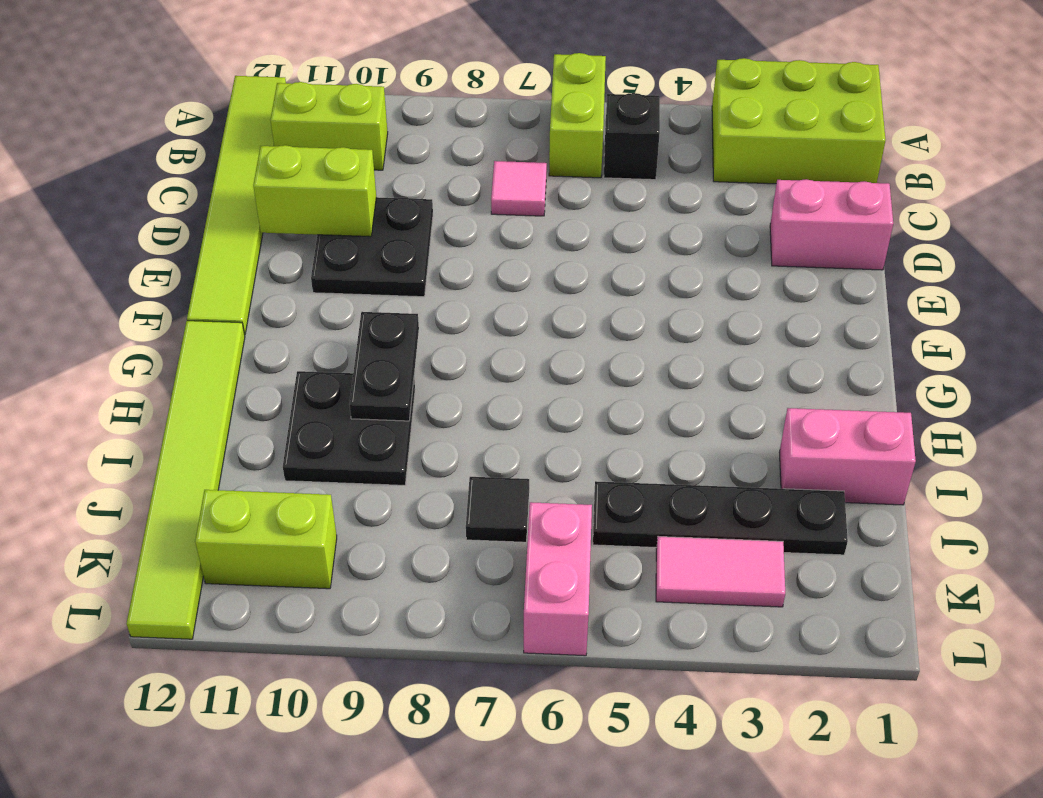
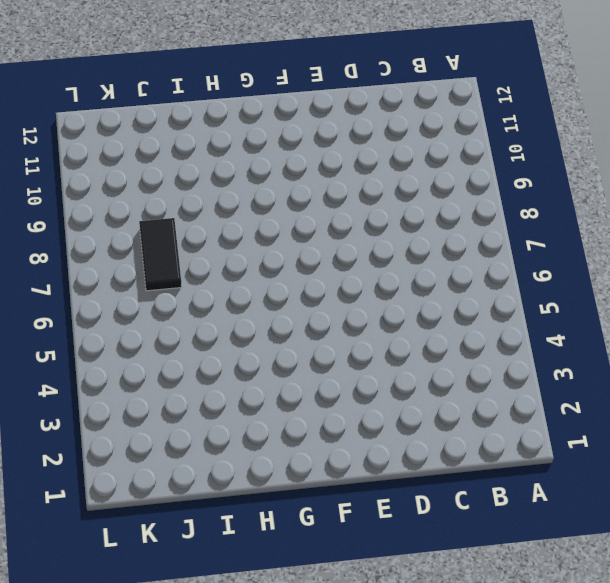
black 1x2 tile [139,218,182,291] -> black 1x1 tile [466,477,529,542]
none -> lime 2x3 brick [712,58,886,184]
none -> lime 1x2 brick [549,53,606,178]
none -> lime 1x6 tile [187,76,286,335]

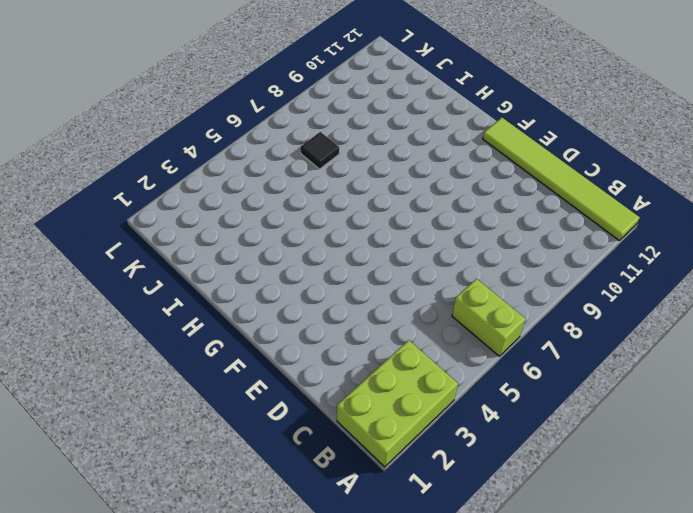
none -> black 1x1 brick [604,93,660,180]
none -> lime 1x2 brick [270,82,388,170]
none -> pink 1x1 tile [491,161,547,216]

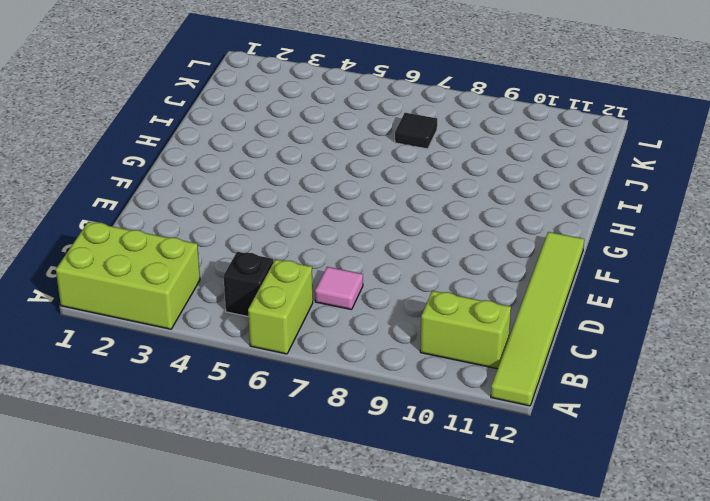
none -> pink 1x2 brick [770,179,893,270]
none -> black 2x2 plate [311,197,433,297]
none -> lime 1x6 tile [126,321,245,639]

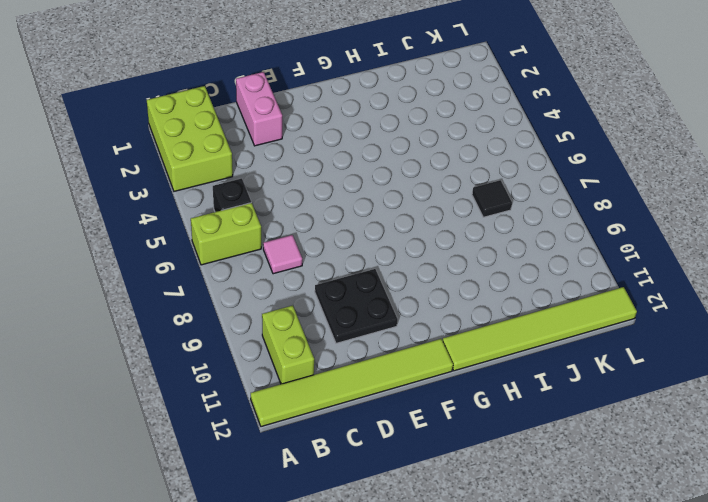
none -> black 2x2 plate [283,371,415,485]
none -> pink 1x2 brick [779,408,916,505]
none -> black 1x4 plate [593,481,848,555]

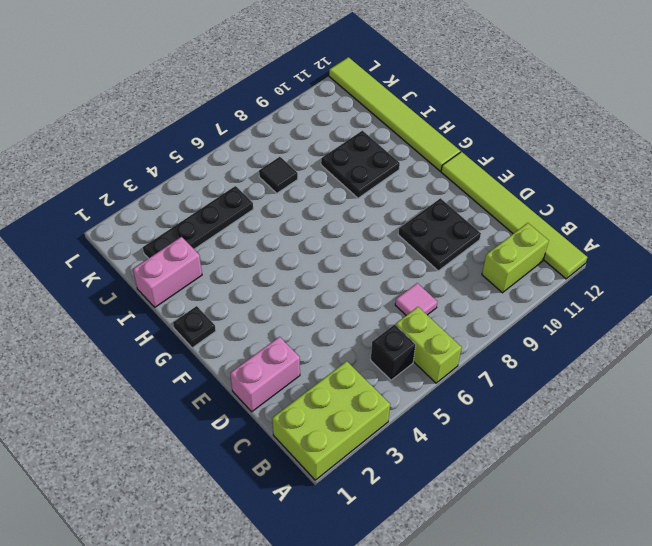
black 1x1 plate [173,306,216,348] -> none
none -> pink 1x2 tile [656,536,785,607]
none -> pink 1x2 brick [524,502,592,656]
none -> lime 1x2 brick [195,490,337,589]

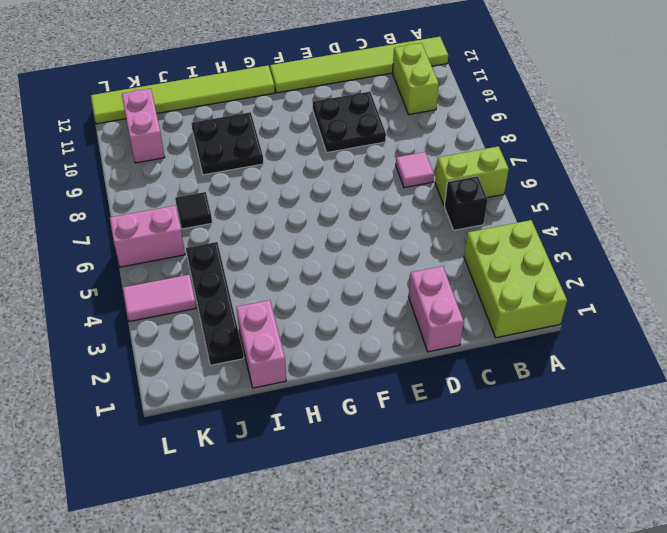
pink 1x2 tile [123,275,196,322] -> pink 1x2 tile turned to [656,536,785,607]
pink 1x2 brick [122,89,165,163] -> lime 1x2 brick [195,490,337,589]
none -> lime 1x2 brick [253,145,376,237]
none -> black 1x2 plate [350,312,419,421]

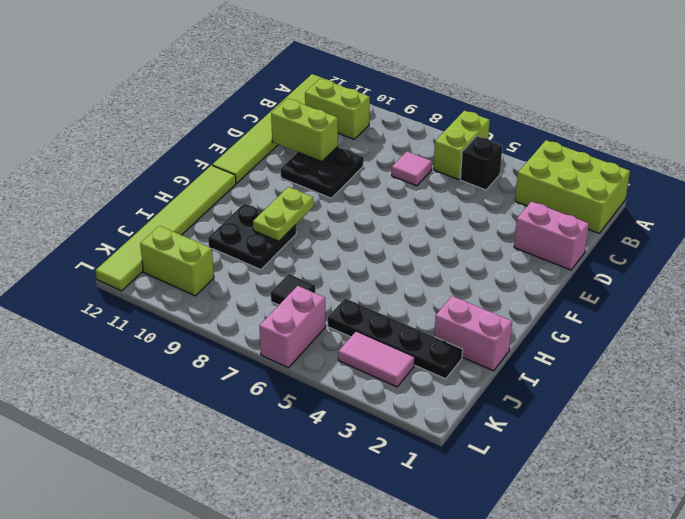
lime 1x2 plate [253,187,314,241] -> black 1x2 plate [350,312,419,421]

